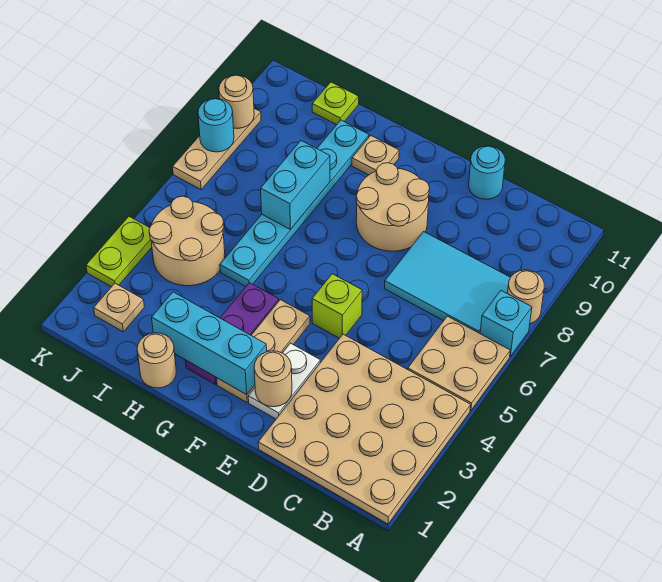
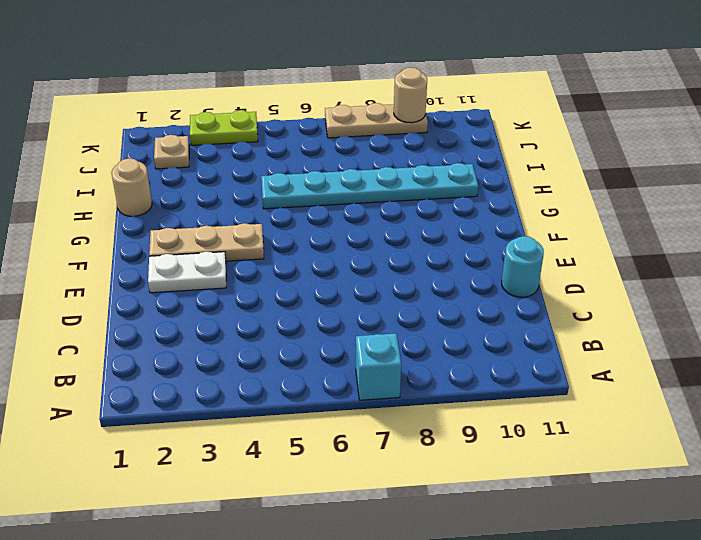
none -> tan 4x4 plate [258,334,471,524]
none -> tan 2x2 plate [408,316,510,411]
none -> tan 1x1 round brick [507,270,544,324]

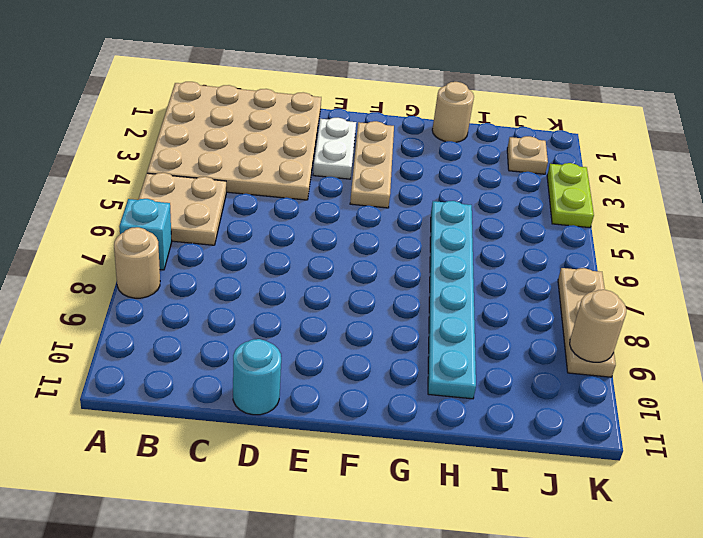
none -> cyan 2x3 tile [384,232,511,333]
none -> lime 1x1 brick [312,274,362,338]
none -> tan 2x2 round brick [356,163,430,251]

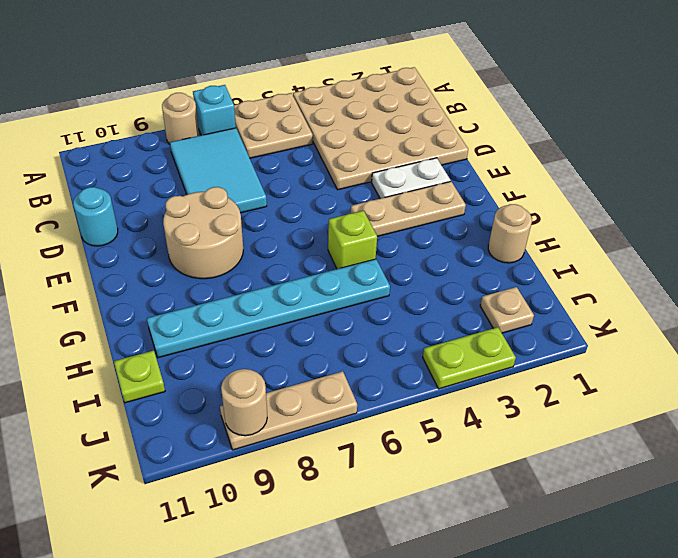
lime 1x1 brick [328,211,377,269] -> lime 1x1 brick moved to [312,274,362,338]
none -> purple 1x3 plate [185,283,279,384]
none -> tan 1x1 plate [352,136,399,175]
none -> tan 2x2 round brick [149,196,225,286]

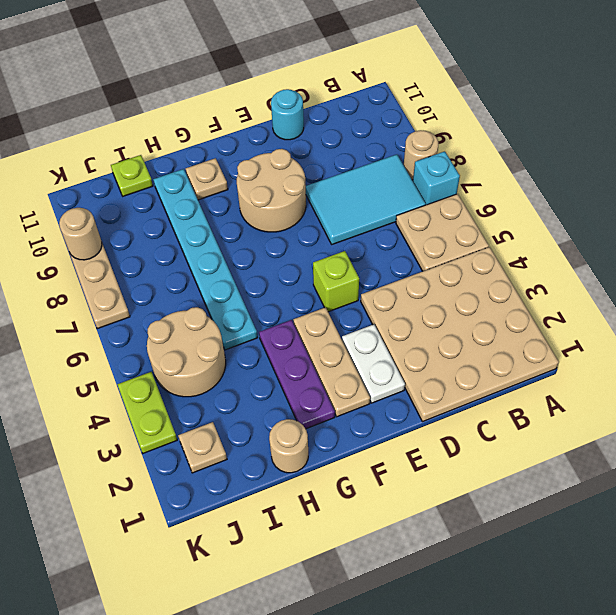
none -> tan 1x1 round brick [254,351,292,407]
none -> cyan 1x3 brick [152,292,267,395]
none -> cyan 1x2 brick [261,141,330,230]

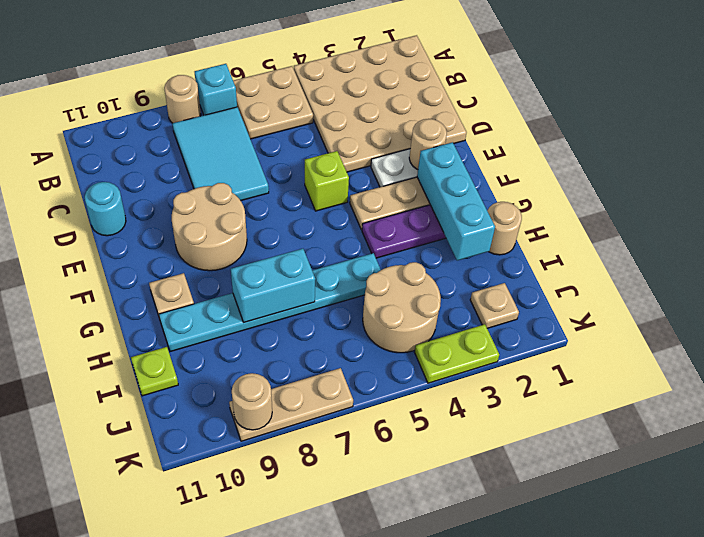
none -> cyan 1x1 round brick [198,99,234,152]

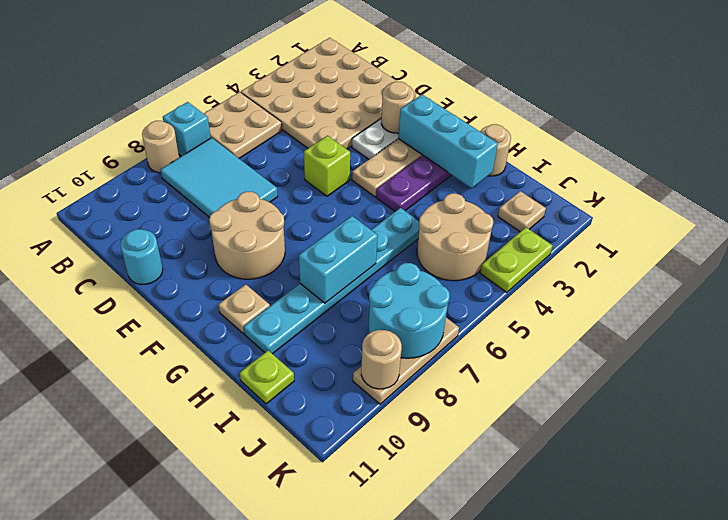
cyan 2x2 round brick [369,263,450,358] -> cyan 1x1 round brick [198,99,234,152]

